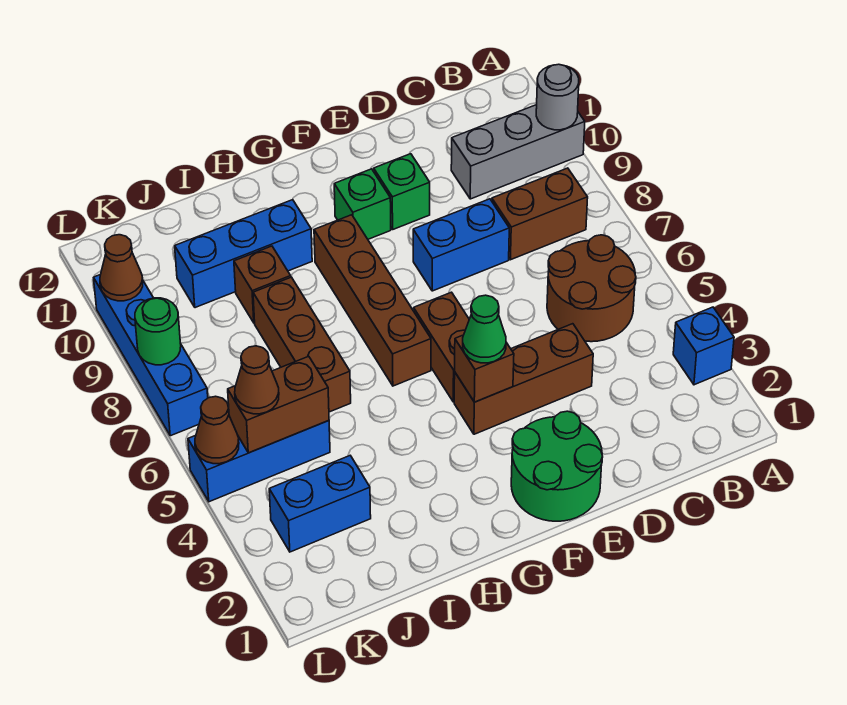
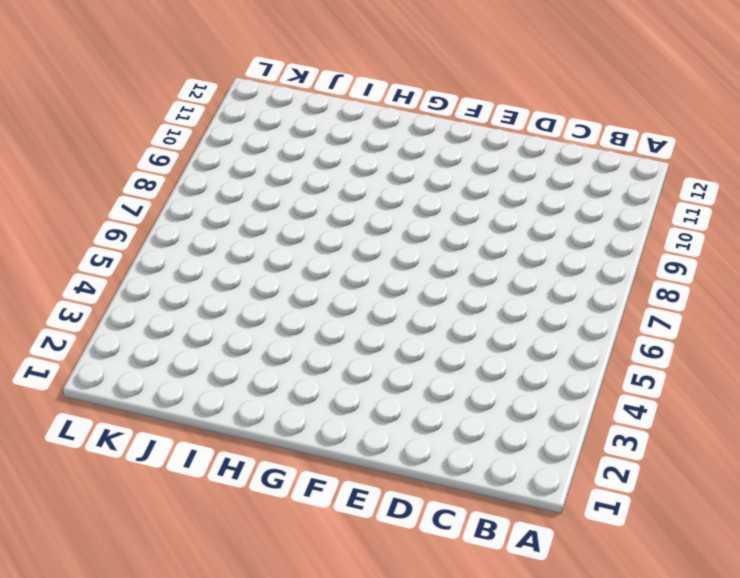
none -> blue 1x1 brick [673,307,734,385]
none -> grey 1x3 brick [451,105,585,199]
none -> brown 2x2 round brick [547,235,636,342]

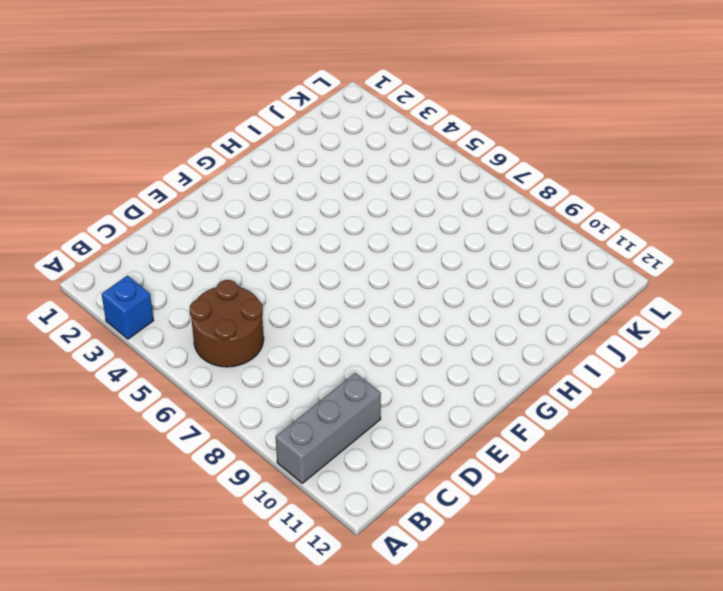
none -> brown 1x2 brick [492,168,588,260]
none -> brown 1x3 brick [454,324,593,434]
none -> blue 1x2 brick [413,199,509,291]

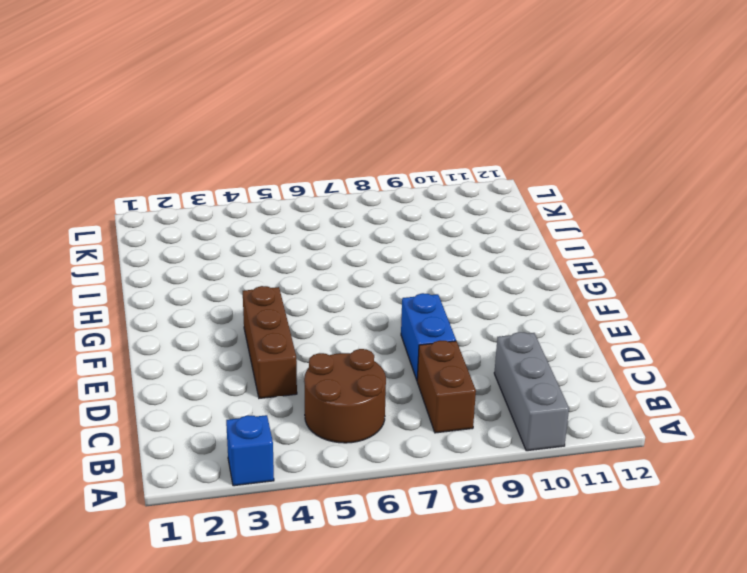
none -> green 2x2 round brick [511,411,603,521]
none -> green 1x1 brick [374,154,430,229]
none -> brown 1x2 brick [414,292,469,402]

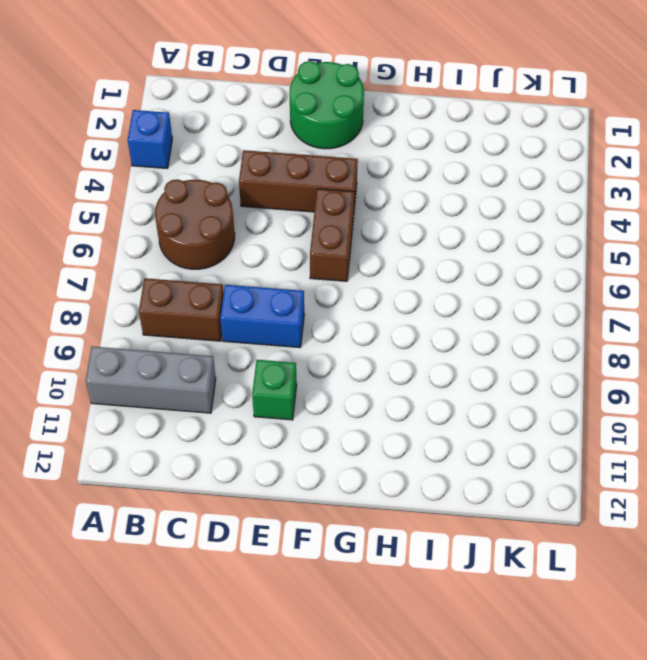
none -> green 1x1 brick [334,169,391,239]
none -> brown 1x4 brick [314,215,431,386]
none -> blue 1x3 brick [175,200,312,308]

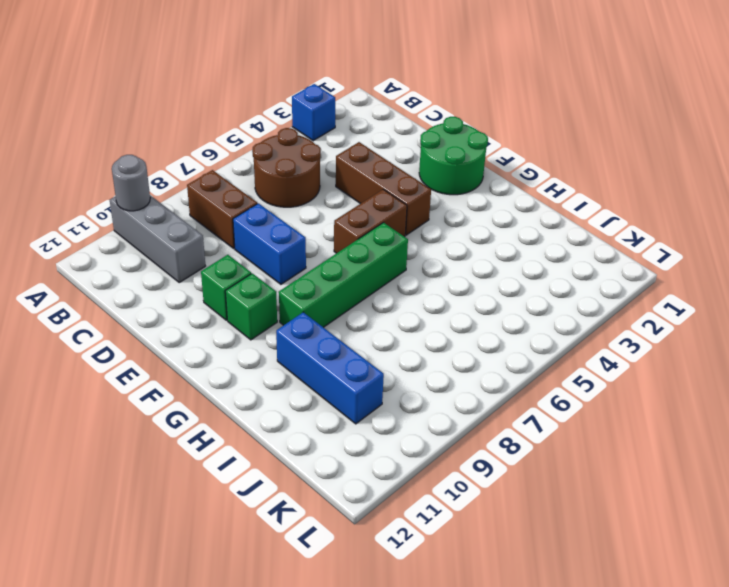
green 1x4 brick [279,223,408,327] -> brown 1x4 brick [314,215,431,386]
none -> brown 1x3 brick [253,277,351,412]
none -> brown 1x1 brick [234,246,291,323]
none -> blue 1x2 brick [269,456,371,552]

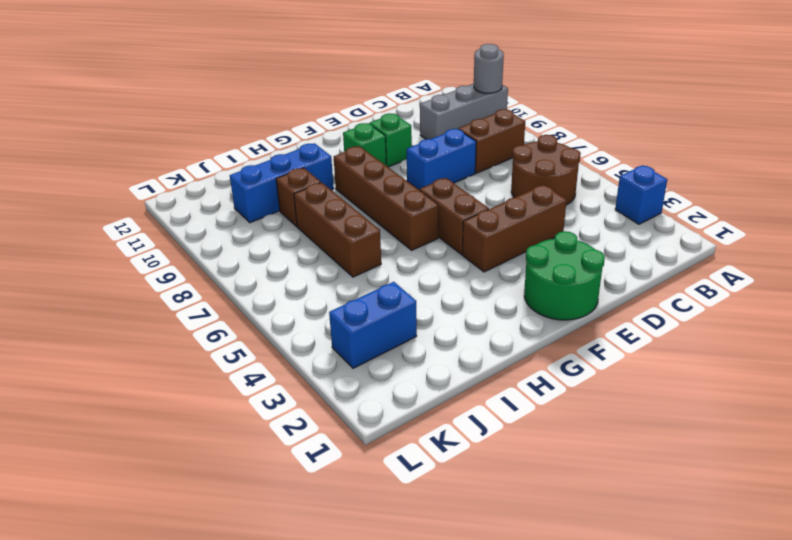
none -> blue 1x3 brick [188,421,330,502]
none -> blue 1x4 brick [94,274,208,436]
none -> brown 1x1 brick [455,335,514,402]

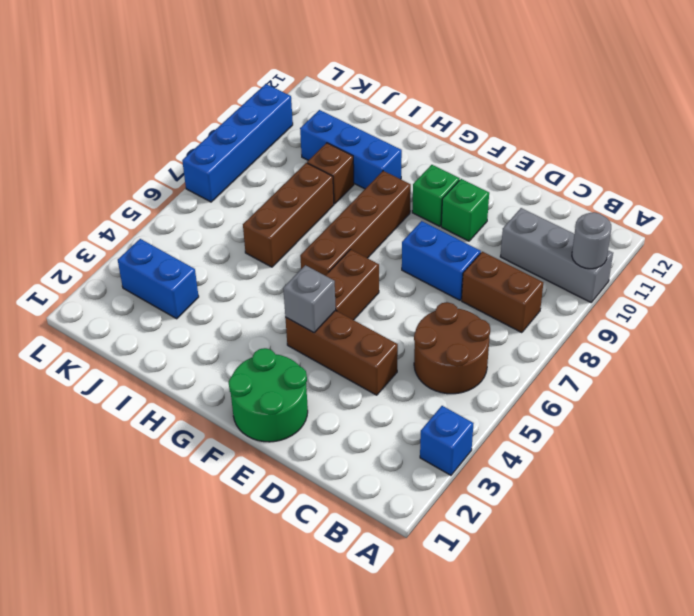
grey 1x1 brick [283,265,336,333] -> brown 1x1 brick [455,335,514,402]
none -> blue 1x3 brick [188,421,330,502]
none -> brown 1x2 brick [228,356,329,453]
none -> brown 1x1 cone [195,396,239,464]

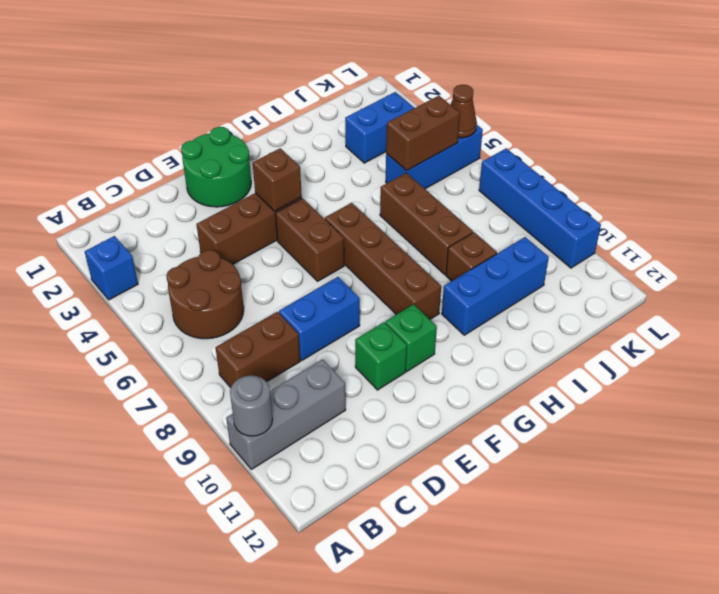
none -> green 1x1 round brick [135,298,181,365]
none -> brown 1x1 cone [100,235,143,301]
none -> green 1x1 cone [463,295,506,363]

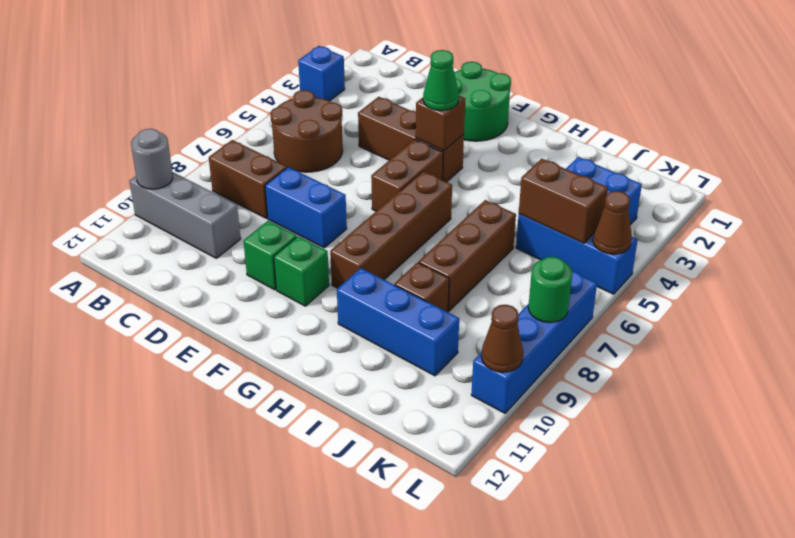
none -> brown 1x1 cone [235,346,279,414]

